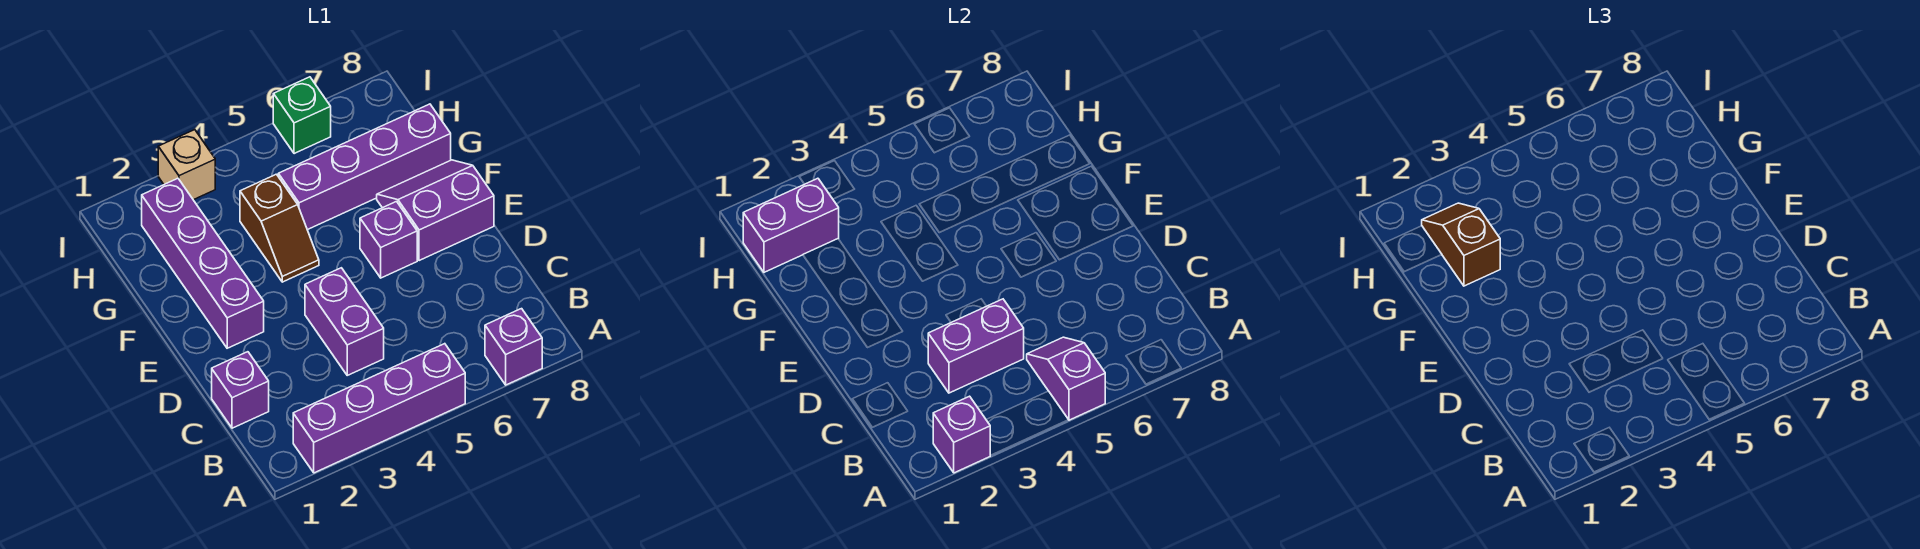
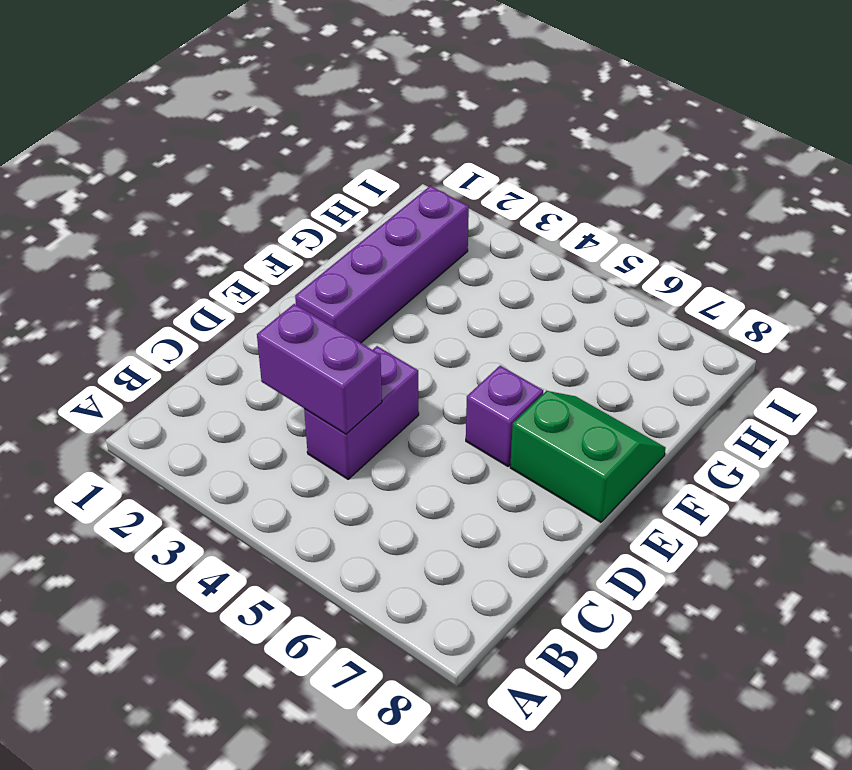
green 2x2 slope [510,391,666,522] -> purple 2x2 slope [377,160,494,261]
none -> purple 1x4 brick [293,344,465,473]
none -> purple 1x1 brick [485,309,542,385]
none -> purple 1x1 brick [212,352,269,428]

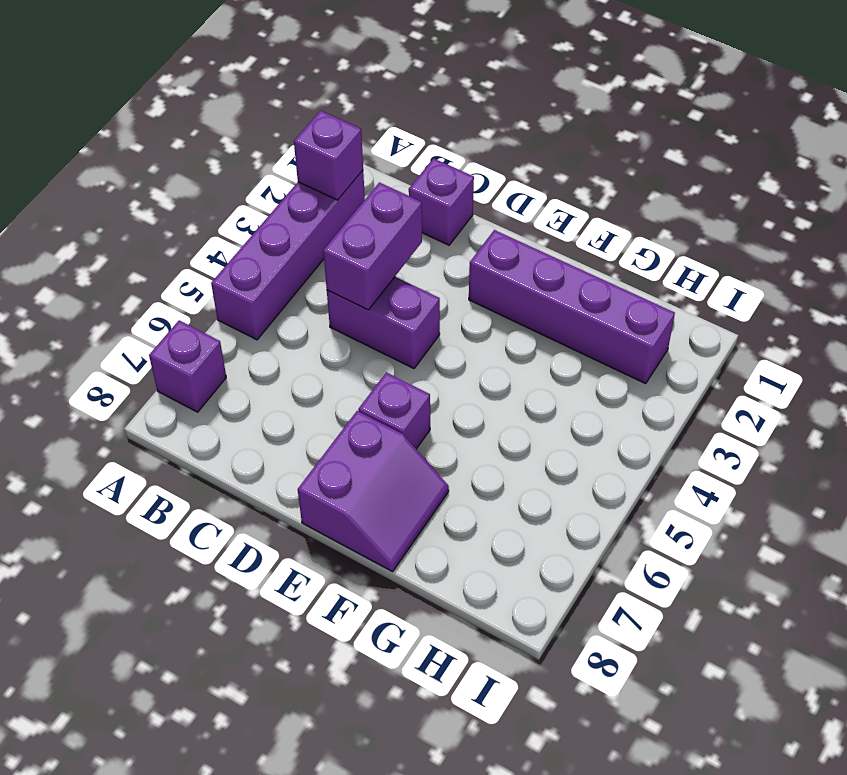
none -> brown 1x2 slope [240,174,319,282]
none -> purple 1x4 brick [278,104,451,230]
none -> tan 1x1 brick [158,130,215,200]

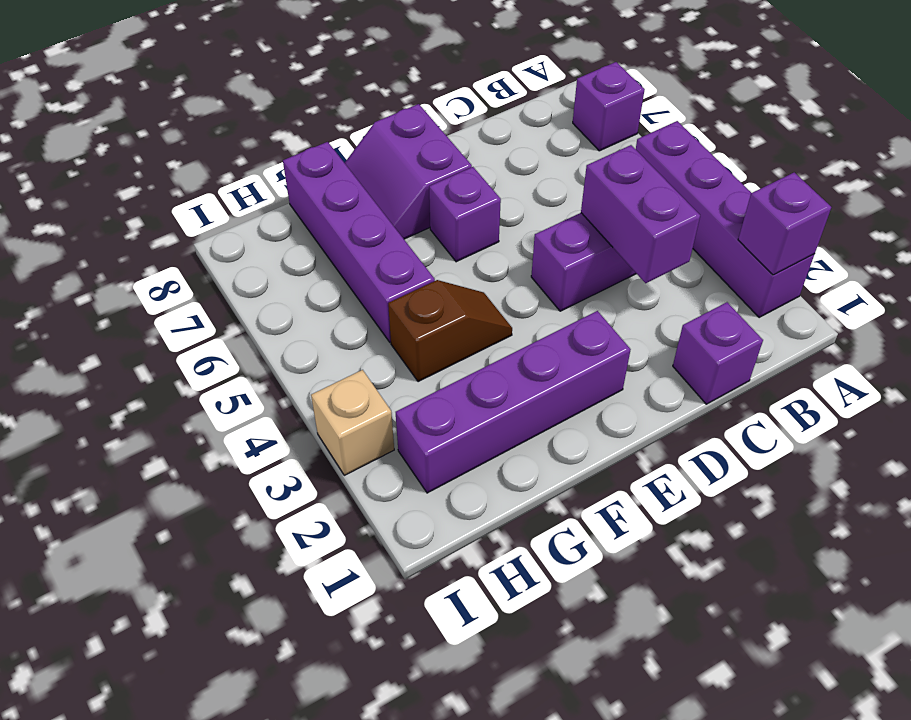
none -> green 1x1 brick [273,77,331,154]
none -> purple 1x2 slope [1027,337,1105,420]
none -> purple 1x2 brick [743,178,839,272]

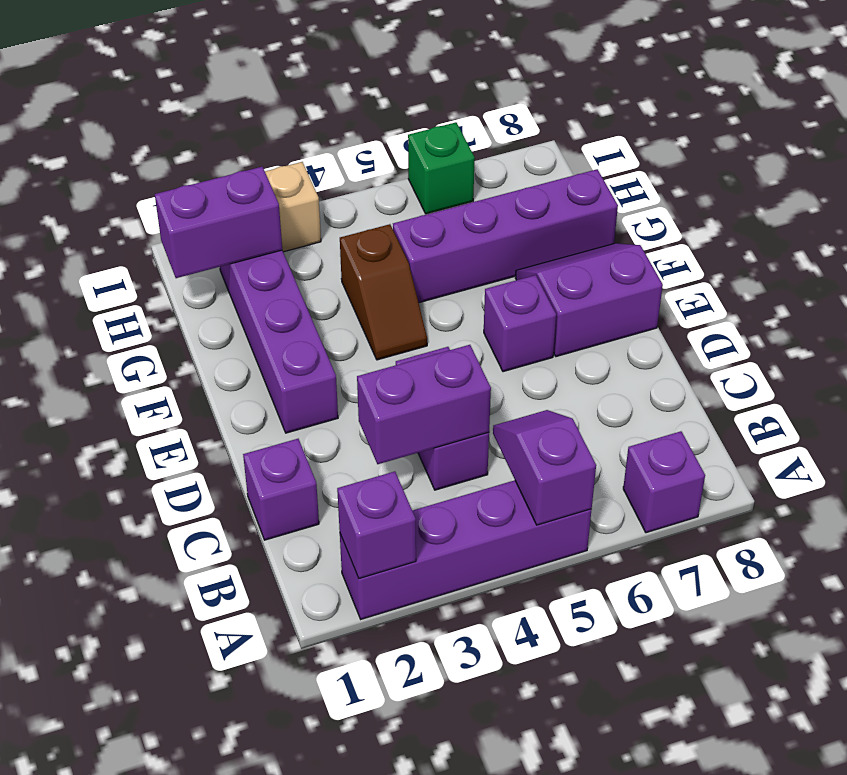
none -> brown 1x2 slope [1422,203,1500,286]

